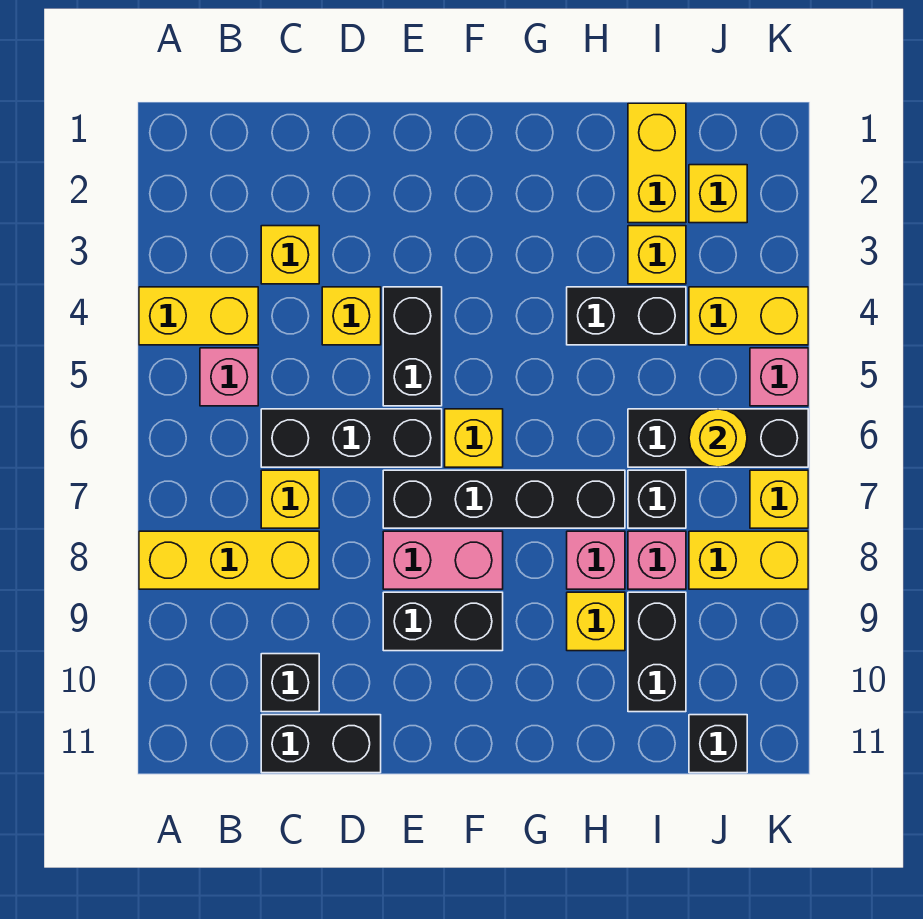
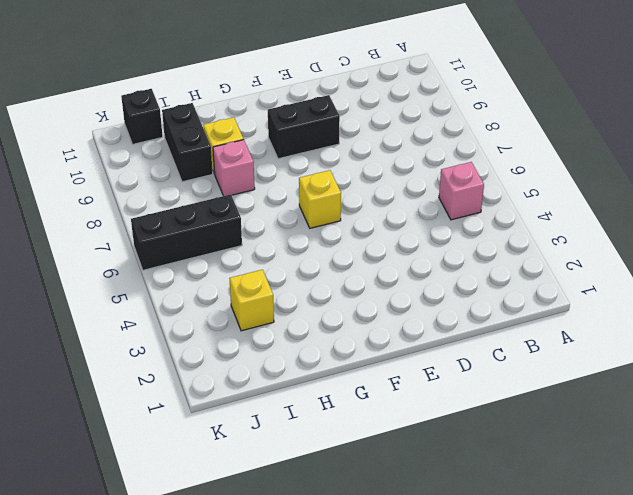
none -> yellow 1x2 brick [139,287,258,345]
none -> yellow 1x3 brick [139,531,319,589]
none -> yellow 1x1 brick [261,226,319,284]
none -> black 1x3 brick [261,409,442,467]

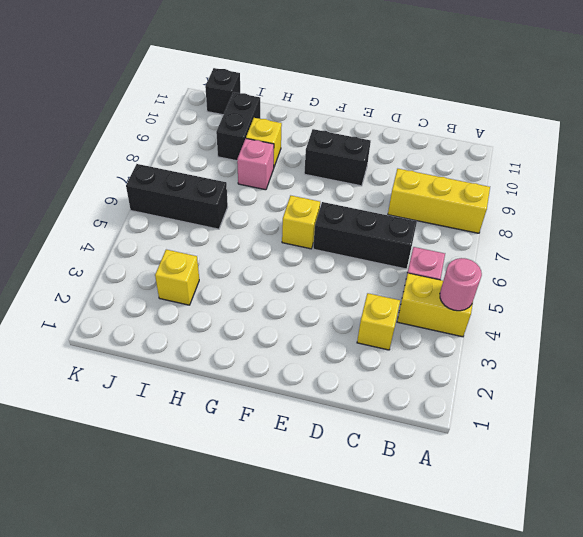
pink 1x1 round brick [440,258,482,311] -> none
none -> yellow 1x1 brick [261,470,319,528]
none -> black 1x1 brick [261,654,319,712]
none -> black 1x2 brick [261,715,381,773]
none -> yellow 1x1 brick [322,287,381,345]

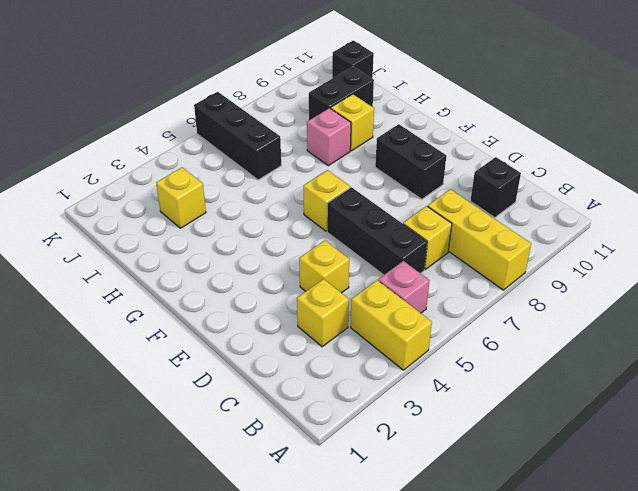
none -> black 1x2 brick [261,715,381,773]
none -> black 1x2 brick [383,287,442,406]
none -> black 1x4 brick [383,470,625,528]
none -> pink 1x2 brick [383,531,503,589]

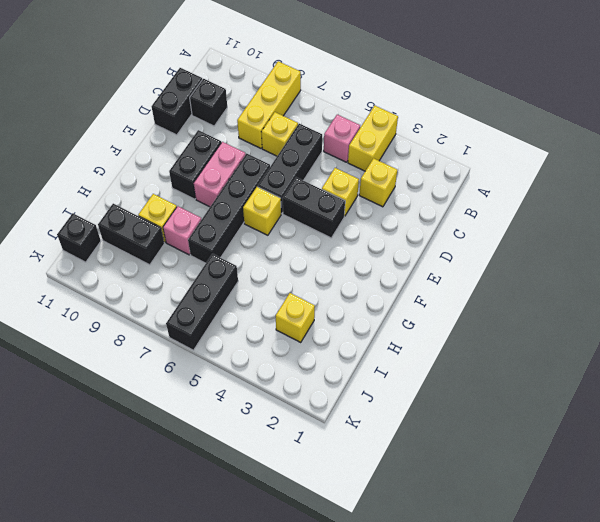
none -> black 1x2 brick [567,287,686,345]
none -> yellow 1x2 brick [628,103,686,223]
none -> black 1x1 brick [628,470,686,528]
none -> pink 1x1 brick [628,531,686,589]

